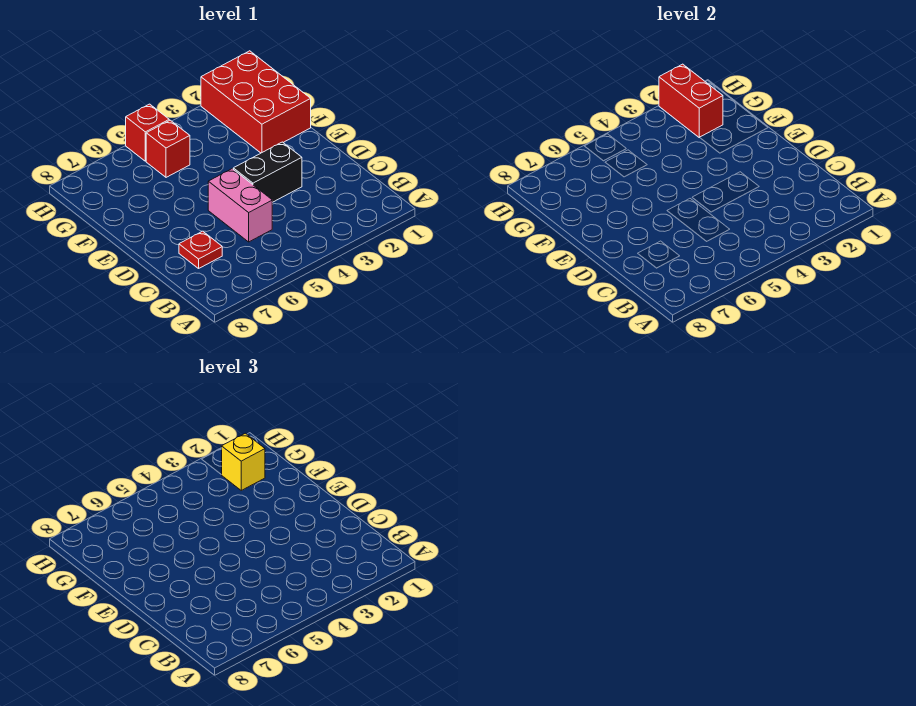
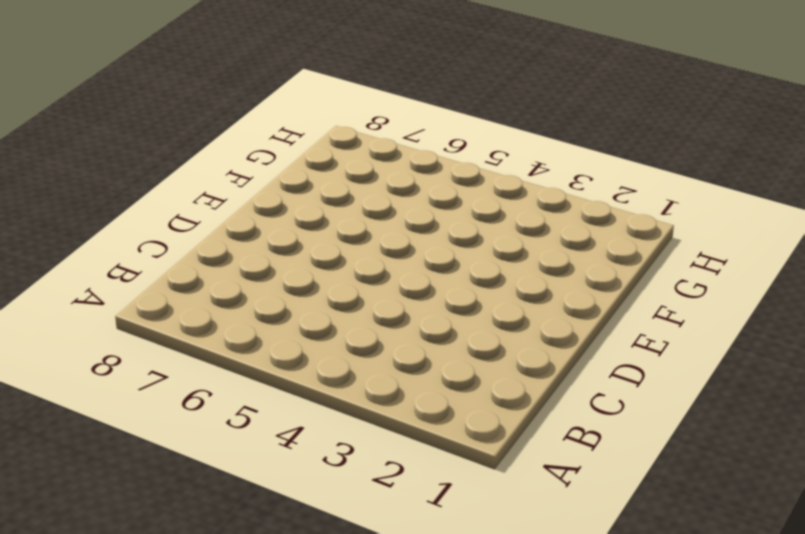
none -> pink 1x2 brick [208,169,272,242]
none -> red 1x1 plate [179,231,222,268]

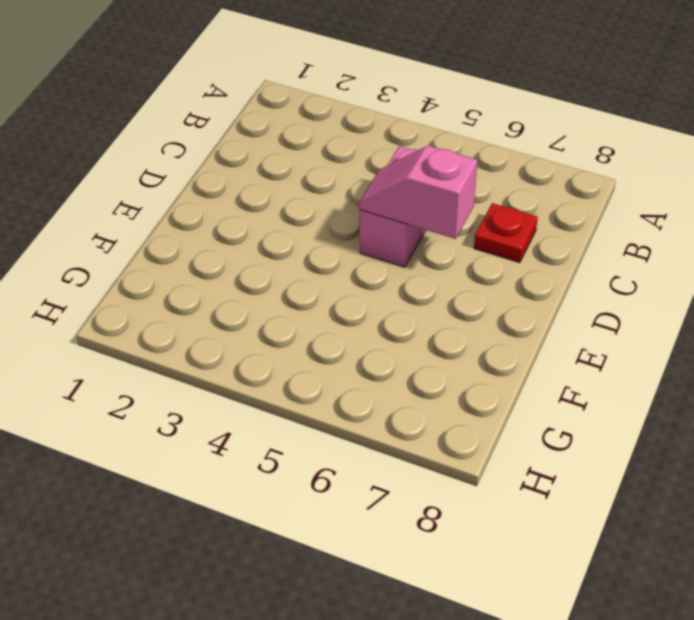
pink 1x2 slope [359,146,477,239] -> none
none -> black 1x2 brick [233,142,302,202]
none -> red 2x3 brick [201,51,311,153]

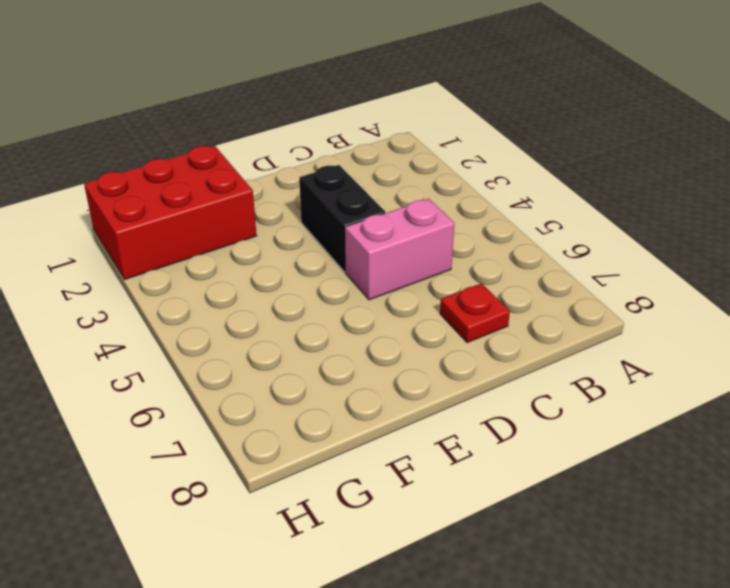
none -> red 1x1 brick [146,120,190,177]
none -> red 1x1 brick [126,104,169,161]

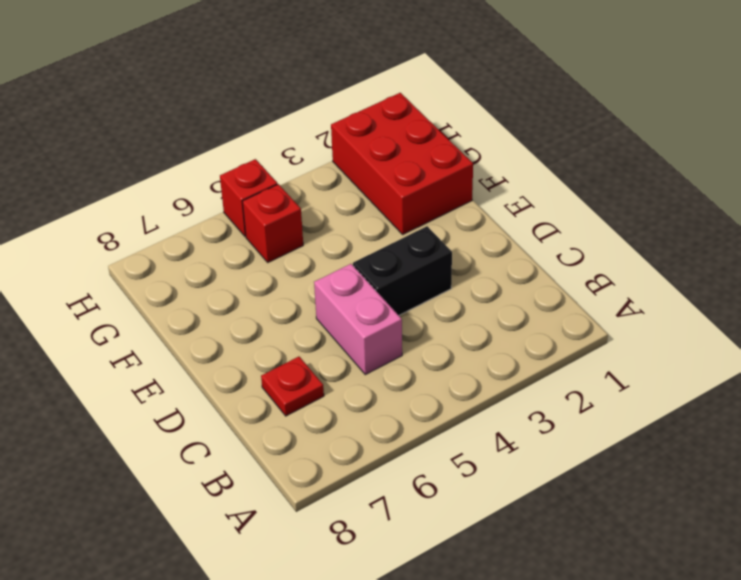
none -> red 1x2 brick [659,64,723,137]
none -> yellow 1x1 brick [222,433,265,490]

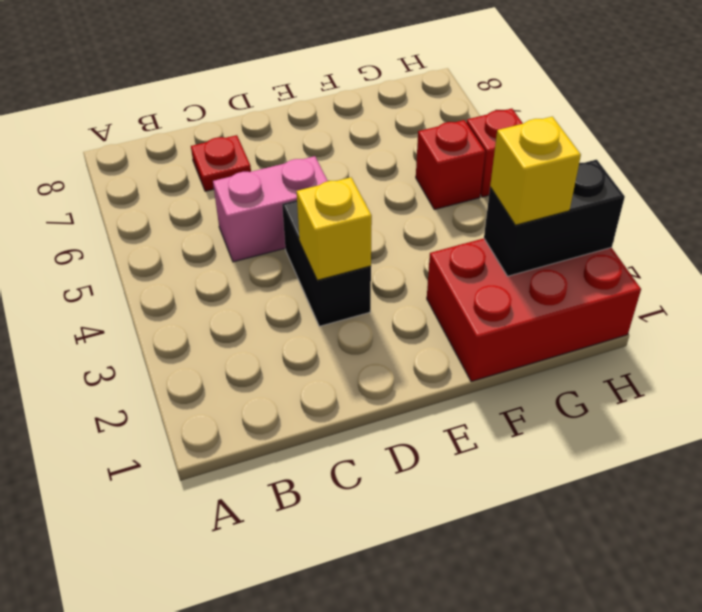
yellow 1x1 brick [297,177,372,280] -> none
black 1x2 brick [484,160,625,276] -> red 1x2 brick [659,64,723,137]

